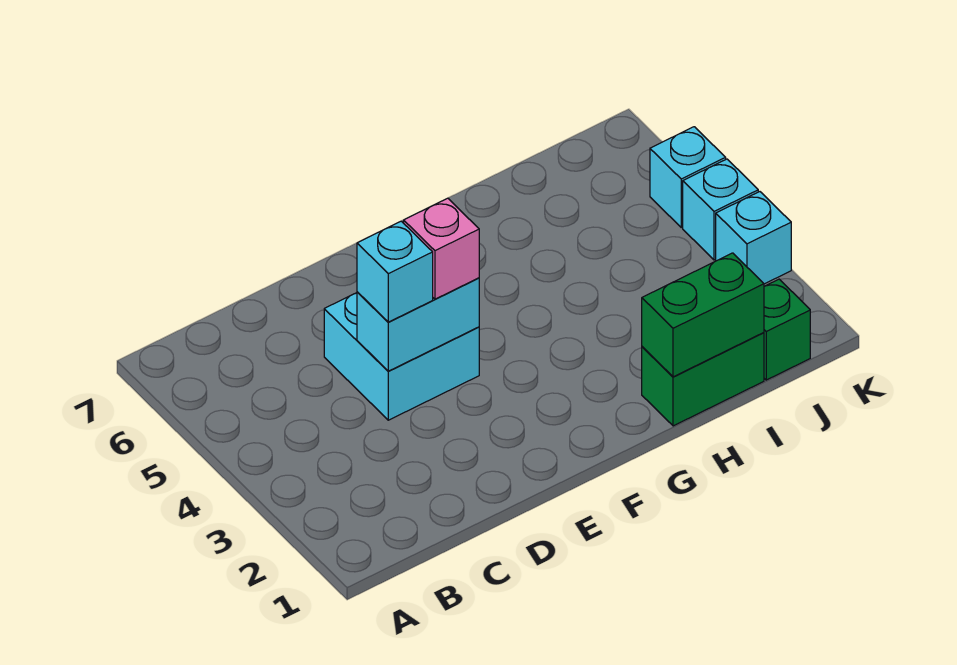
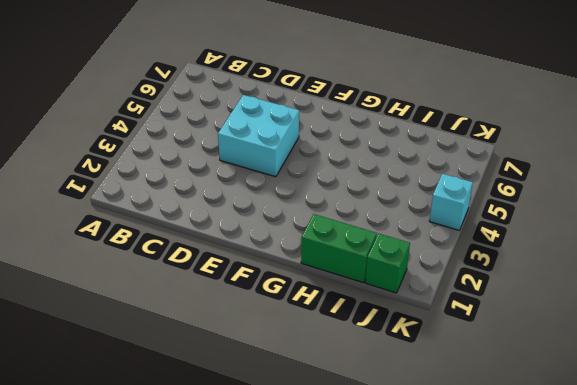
none -> cyan 1x1 brick [716,192,791,284]
none -> cyan 1x1 brick [650,127,726,227]

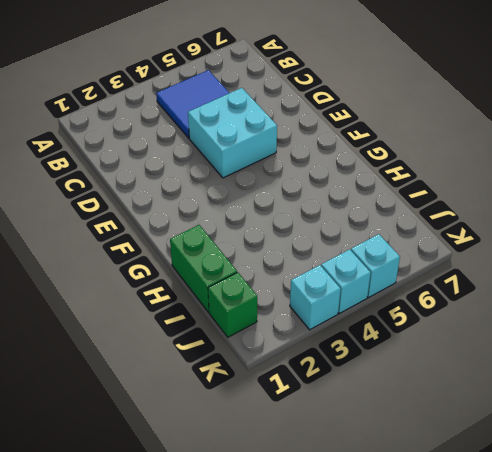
blue 2x2 tile [156,70,229,138] -> none
none -> cyan 1x2 brick [357,278,479,371]
none -> green 1x2 brick [642,253,764,377]

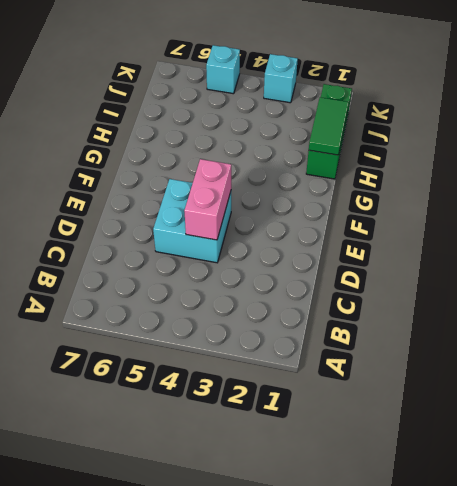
pink 1x2 brick [184,159,231,240] -> cyan 1x2 brick [357,278,479,371]
green 1x2 tile [309,97,349,155] -> green 1x2 brick [642,253,764,377]
none -> cyan 1x1 brick [683,159,758,260]
none -> cyan 1x1 brick [357,221,433,322]

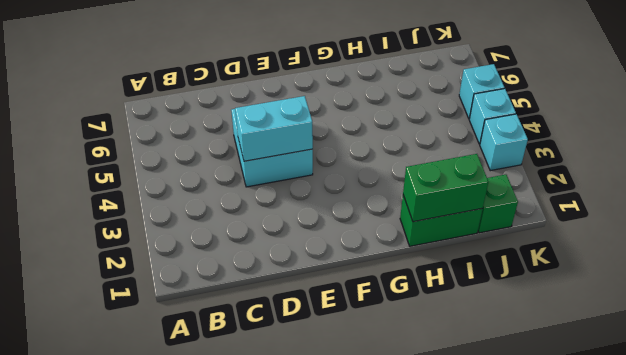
none -> cyan 1x1 brick [357,221,433,322]
none -> pink 1x1 brick [404,198,479,299]

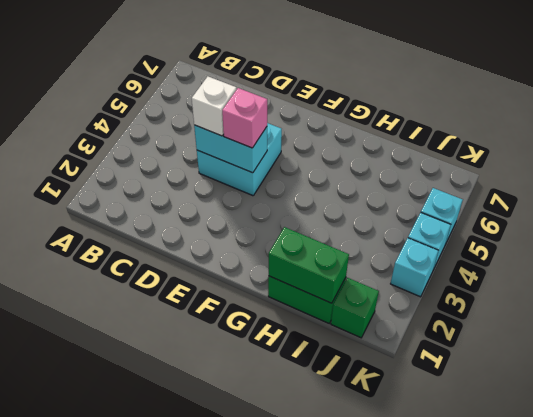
white 1x1 brick [192,76,237,136] -> cyan 1x1 brick [357,221,433,322]

